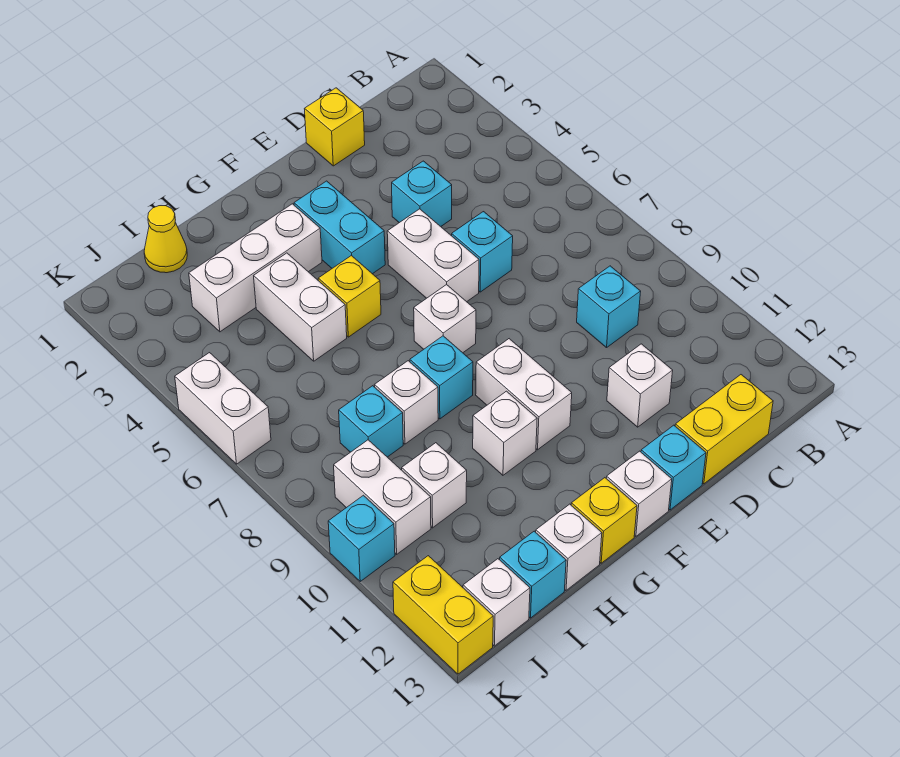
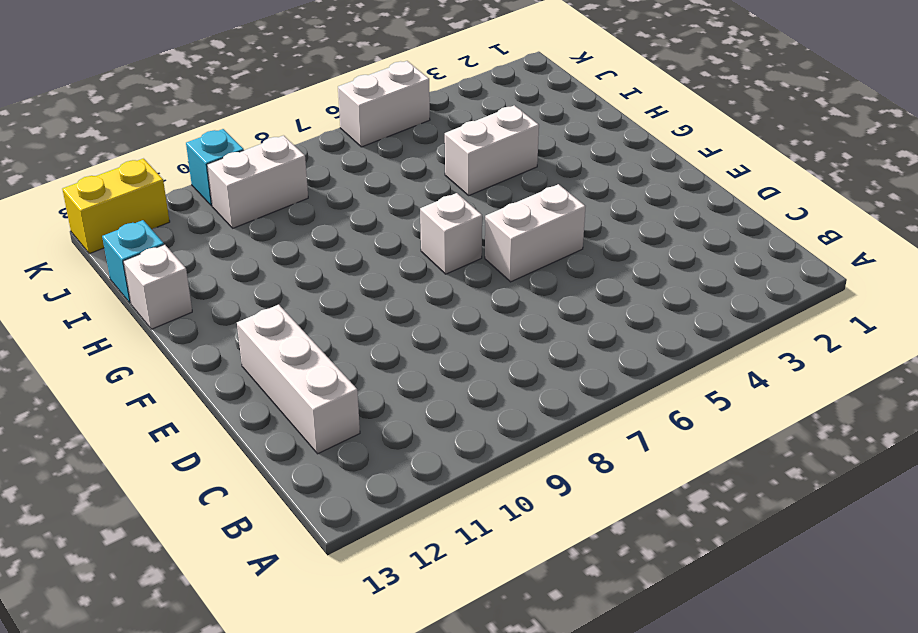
white 1x3 brick [237,305,360,454] -> white 1x3 brick moved to [189,204,322,332]
none -> cyan 1x1 brick [577,266,641,348]
none -> yellow 1x2 brick [675,375,773,484]
none -> yellow 1x1 brick [305,88,365,166]

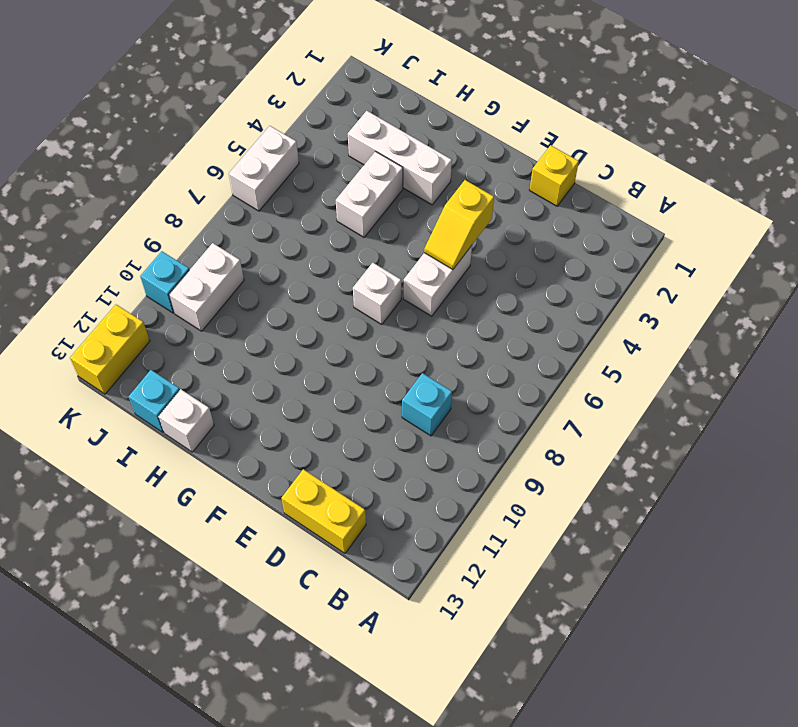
yellow 1x2 slope [424,180,494,270] -> none
none -> cyan 1x1 brick [392,161,452,226]
none -> cyan 1x1 brick [452,212,513,292]
none -> white 1x1 brick [607,344,673,427]

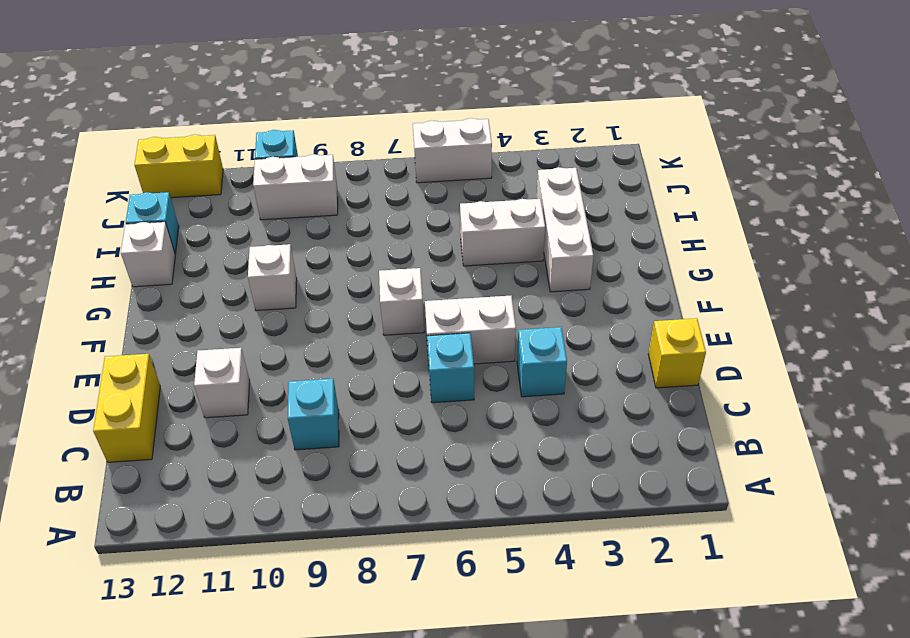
none -> cyan 1x1 brick [641,425,706,510]
none -> cyan 1x2 brick [294,181,385,274]
none -> white 1x2 brick [476,339,572,450]

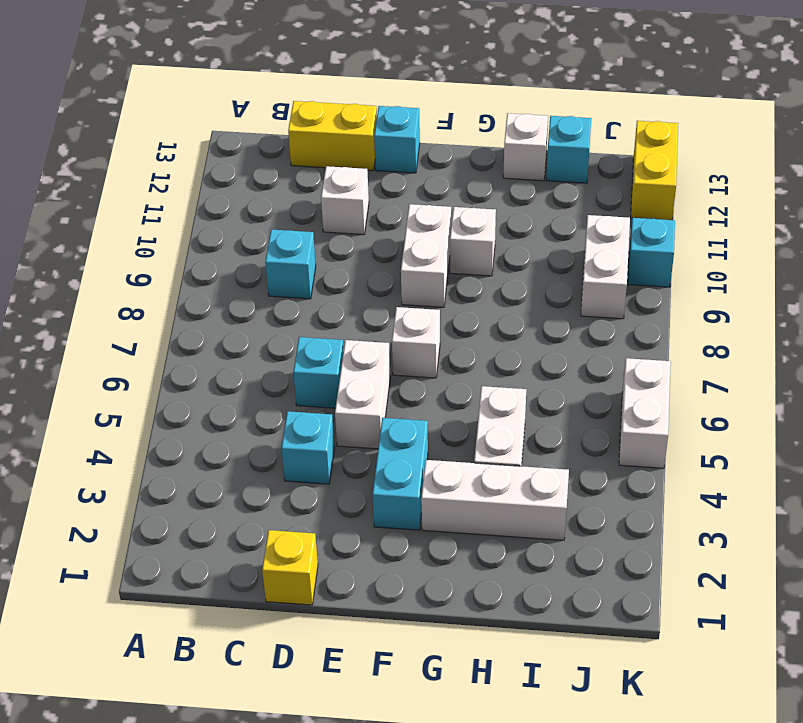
none -> white 1x1 brick [606,451,672,536]
none -> yellow 1x1 brick [318,256,381,337]
none -> cyan 1x1 brick [410,336,473,419]

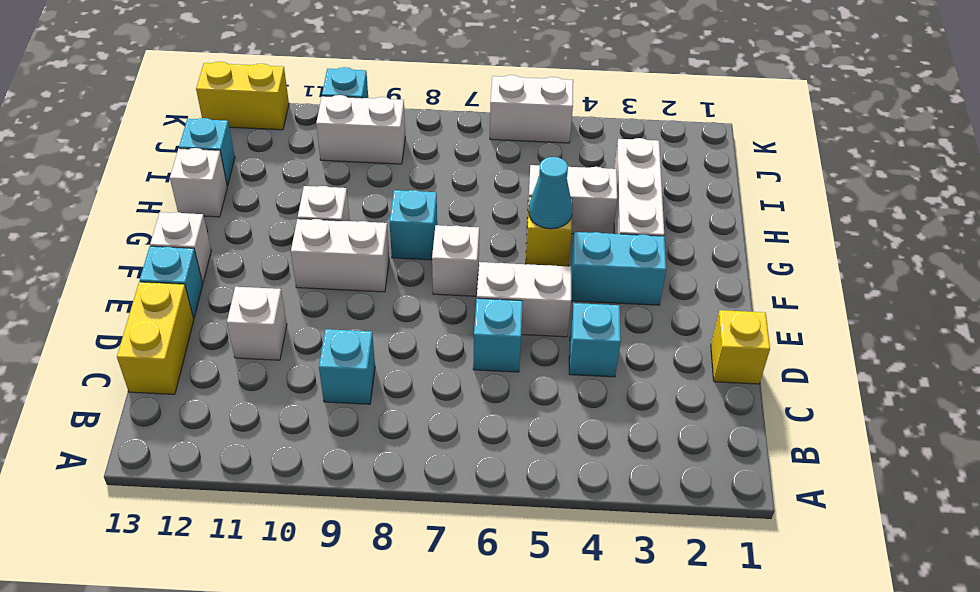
cyan 1x1 cone [528,157,573,229] -> none
none -> yellow 1x1 brick [571,478,637,563]
none -> white 1x1 brick [374,361,438,444]
none -> yellow 1x1 cone [144,206,187,273]

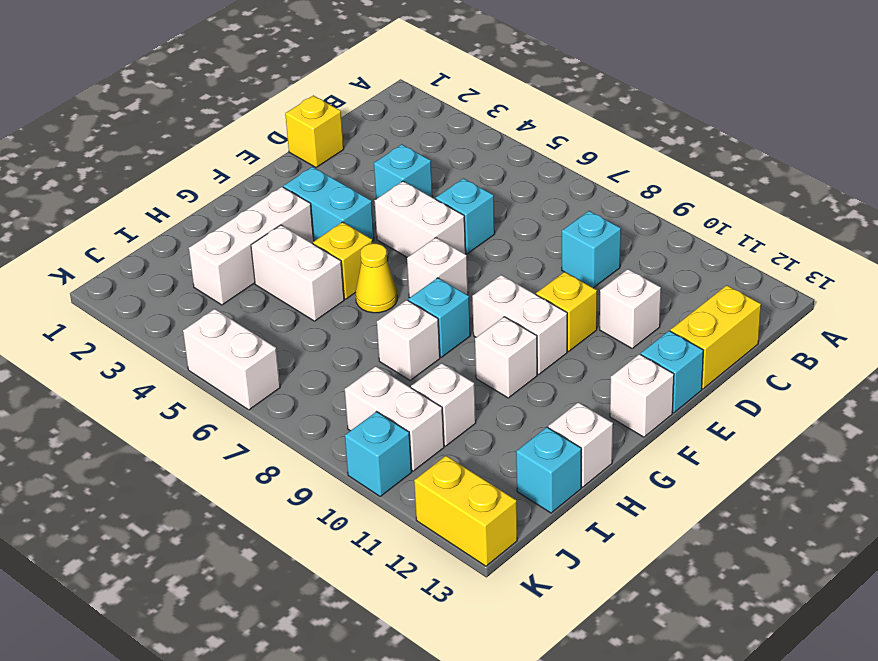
yellow 1x1 brick [536,272,597,351] -> yellow 1x1 brick moved to [571,478,637,563]
yellow 1x1 cone [356,244,397,313] -> yellow 1x1 cone moved to [144,206,187,273]
none -> cyan 1x1 brick [339,386,403,457]
none -> white 1x1 brick [463,559,530,646]

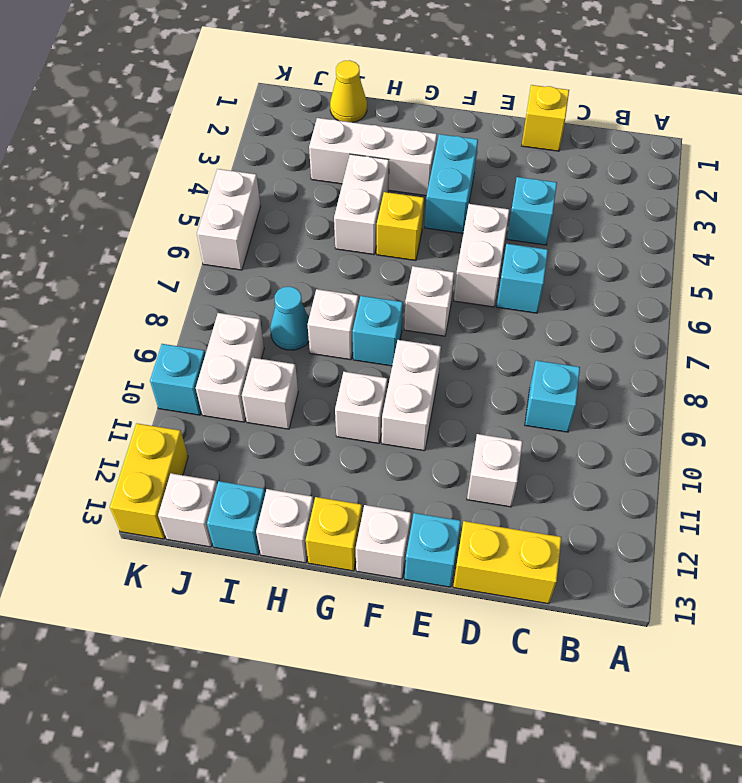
cyan 1x1 cone [270,287,309,350] -> cyan 1x1 brick [339,386,403,457]

